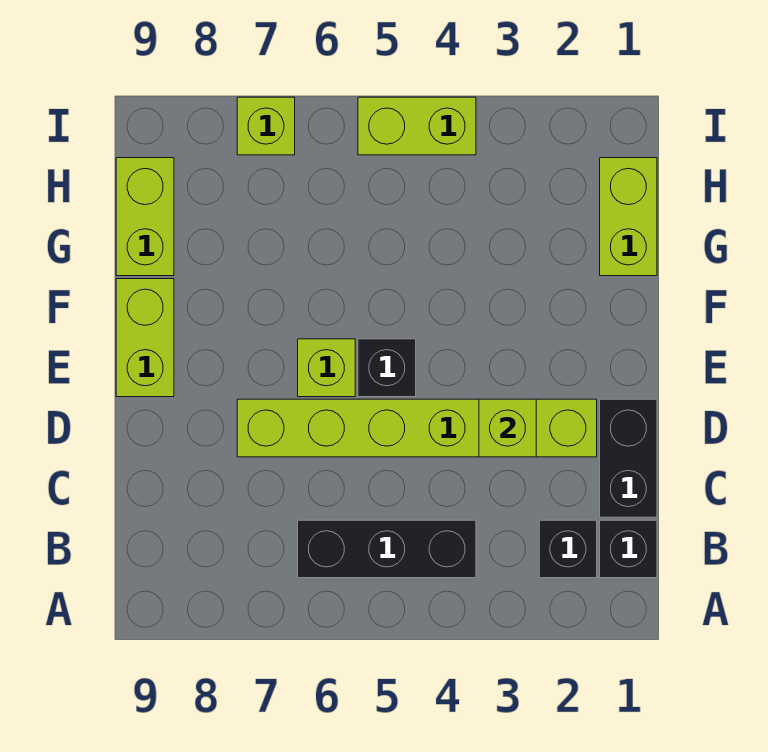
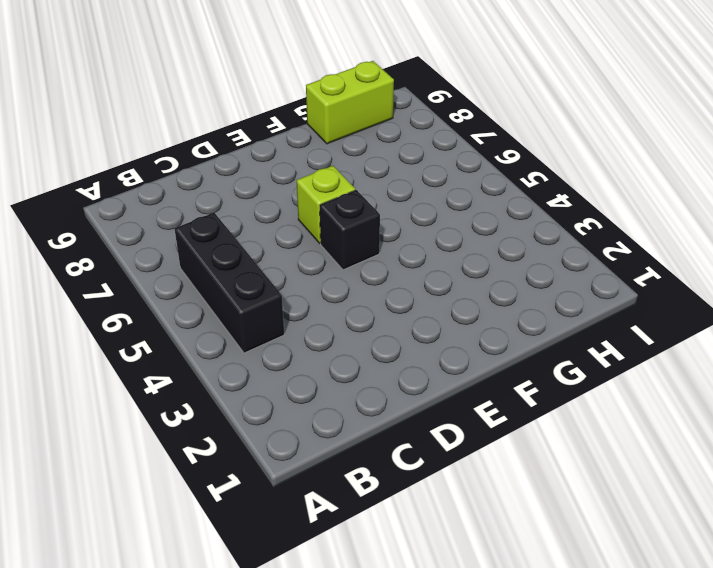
none -> black 1x1 brick [600,520,657,578]
none -> black 1x1 brick [539,520,597,578]
none -> black 1x2 brick [600,399,657,517]

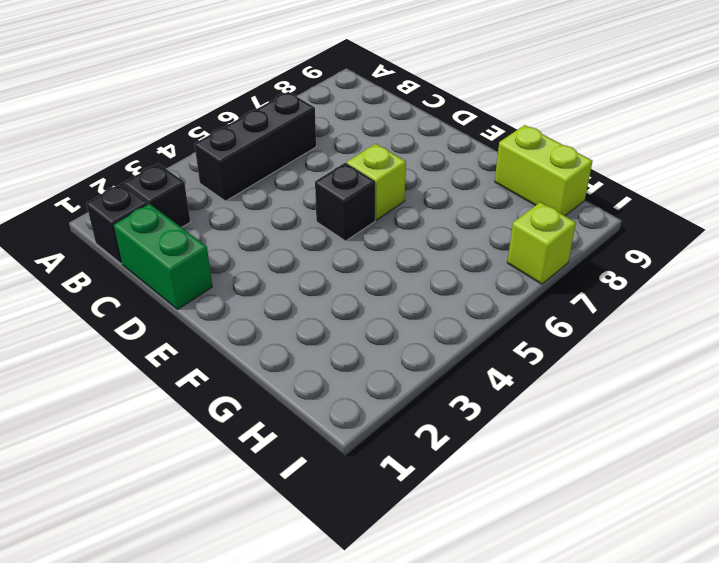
green 1x2 brick [114,204,212,309] -> black 1x2 brick [600,399,657,517]
none -> lime 1x6 brick [237,399,597,457]
none -> lime 1x2 brick [116,279,174,397]
none -> lime 1x2 brick [600,158,657,276]

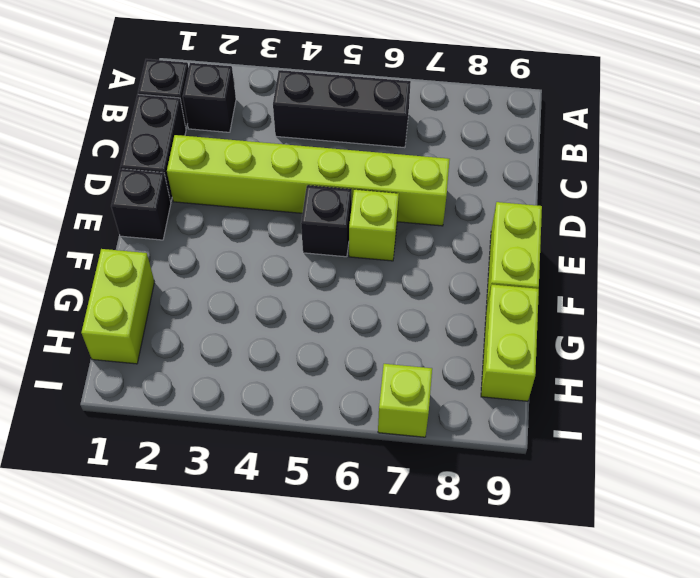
black 1x1 brick [111,169,171,240] -> none
none -> lime 1x2 brick [358,97,476,155]
none -> lime 1x1 brick [479,399,536,457]

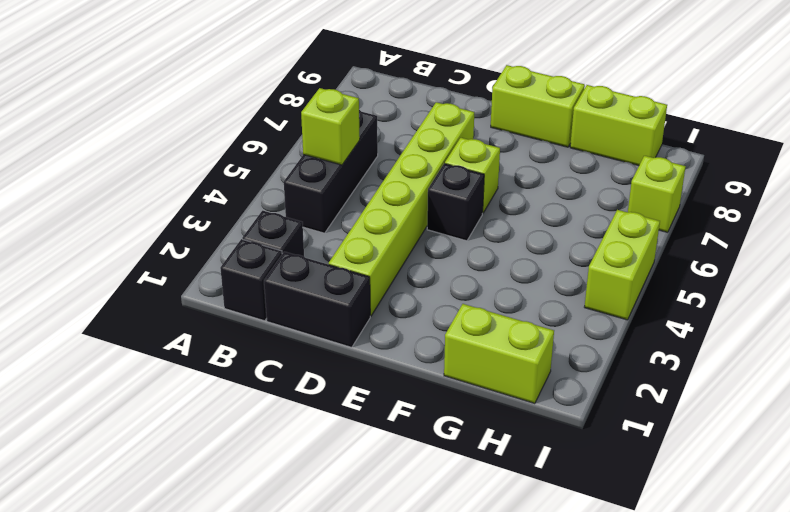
lime 1x1 brick [301,88,360,165] -> lime 1x1 brick moved to [479,399,536,457]

